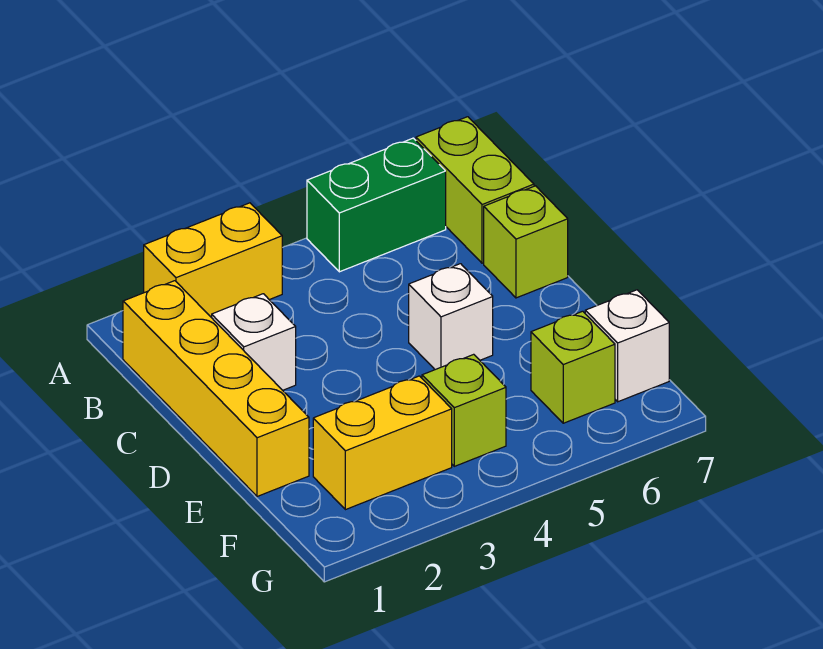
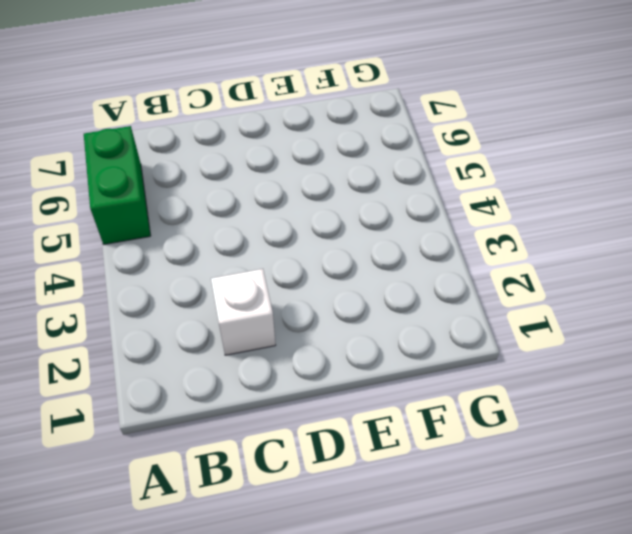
none -> yellow 1x2 brick [144,203,282,318]
none -> lime 1x2 brick [416,117,534,263]

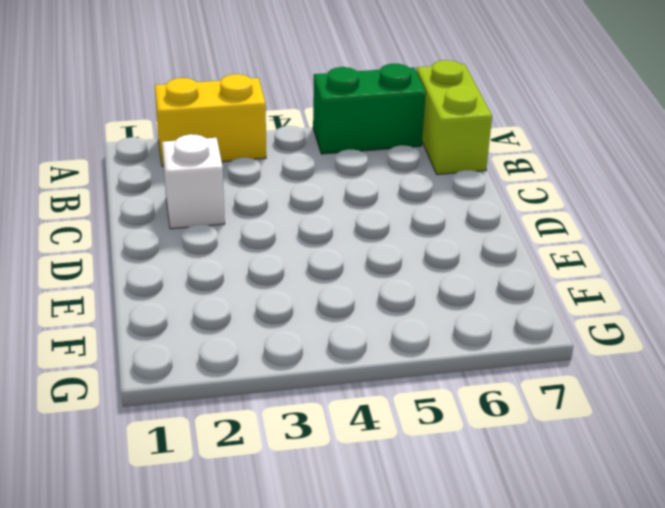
none -> yellow 1x4 brick [123,281,309,496]
none -> lime 1x1 brick [484,186,568,298]

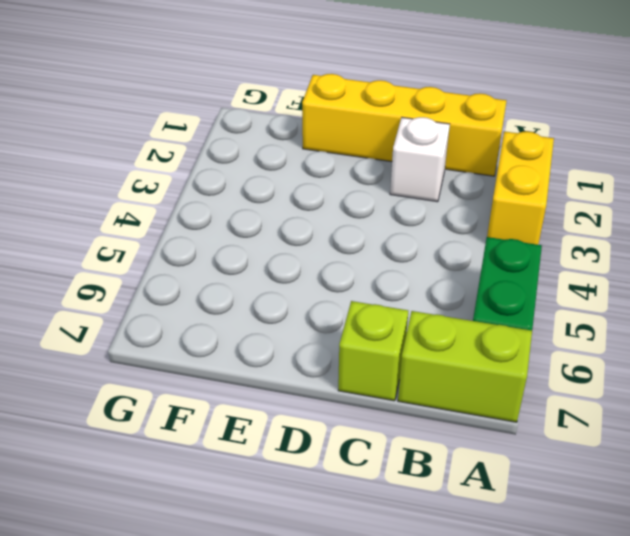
none -> white 1x1 brick [409,264,493,370]
none -> yellow 1x2 brick [313,376,452,510]

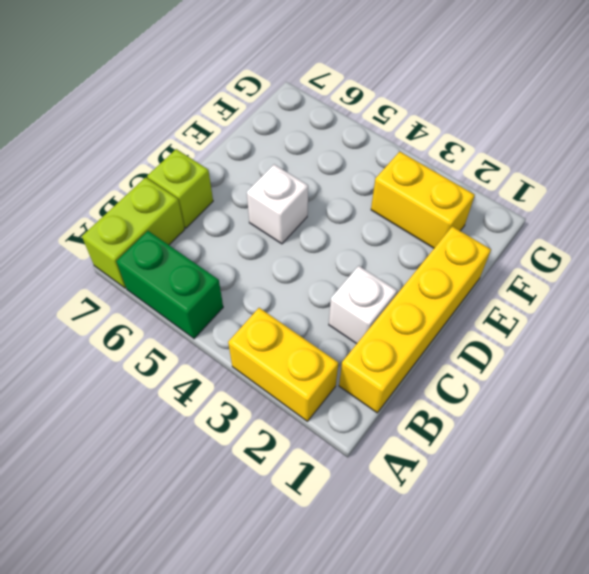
none -> lime 1x1 brick [422,354,506,466]
none -> lime 1x1 brick [531,311,615,423]

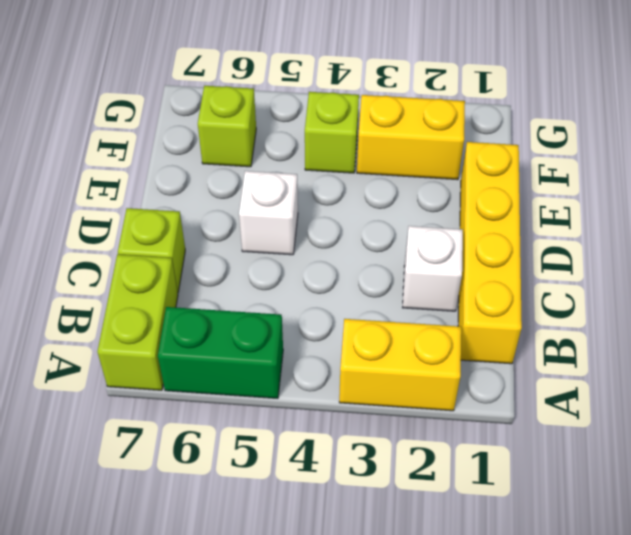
none -> white 1x1 brick [585,290,669,402]

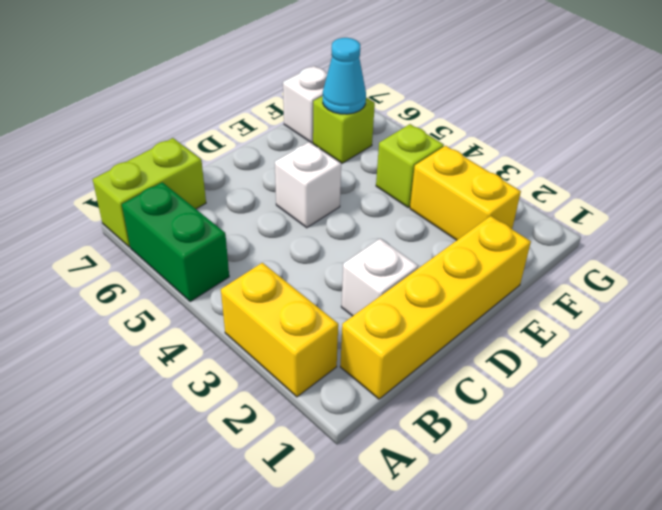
cyan 1x1 cone [323,38,366,114] -> none
none -> lime 1x1 brick [484,186,568,298]

